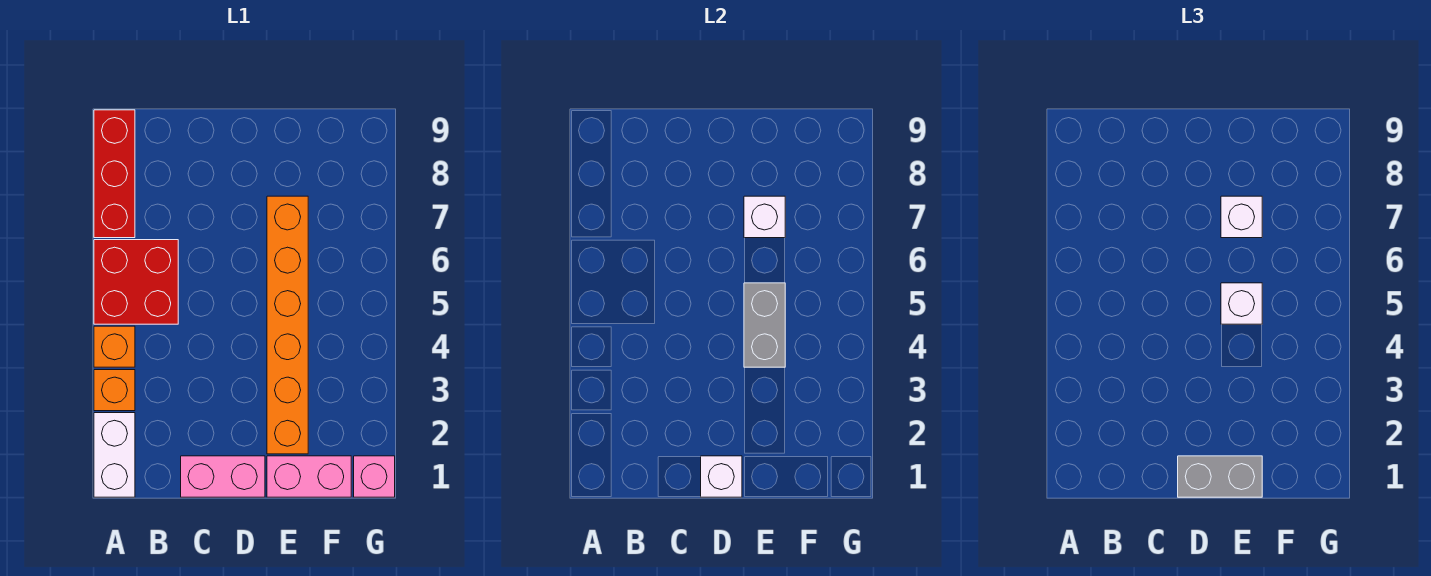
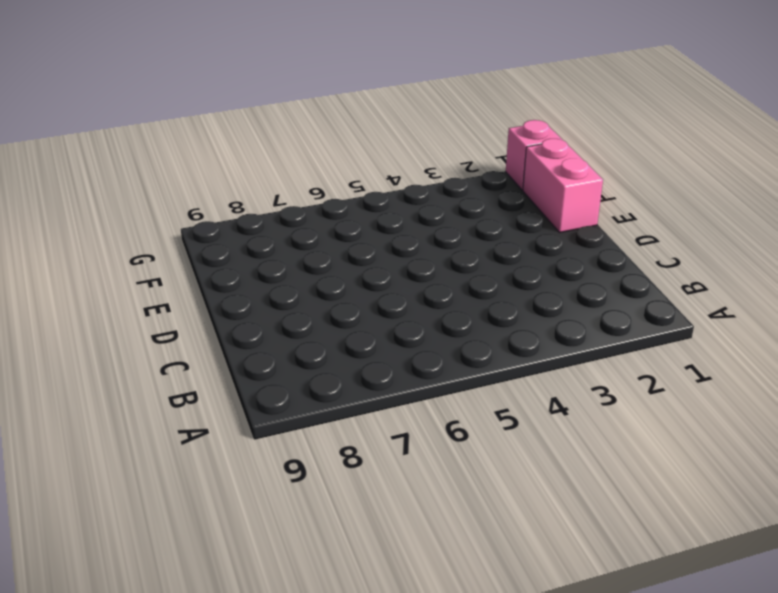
none -> white 1x2 brick [94,413,135,497]
none -> orange 1x1 brick [94,370,135,411]
none -> orange 1x1 brick [94,326,135,367]

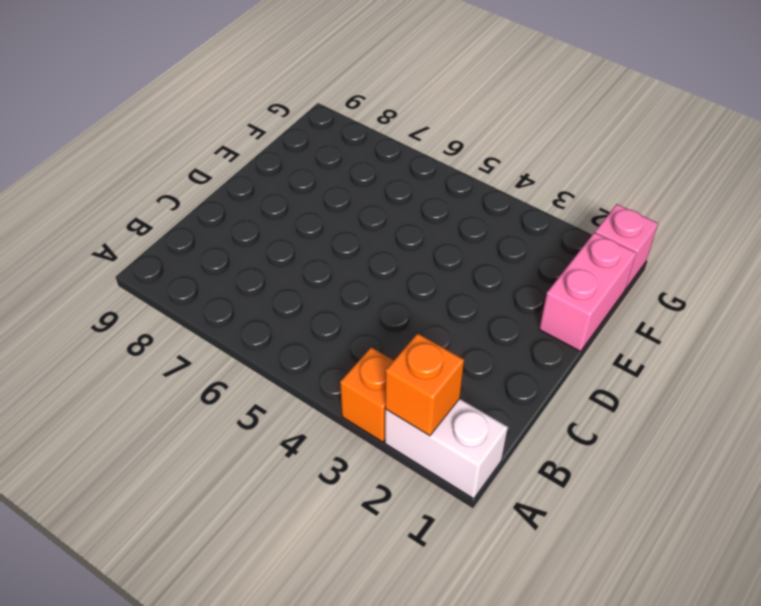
orange 1x1 brick [385,333,464,436] -> orange 1x1 brick moved to [94,326,135,367]
none -> red 2x2 brick [94,240,178,324]
none -> red 1x3 brick [94,110,135,238]
none -> pink 1x2 brick [181,456,265,497]

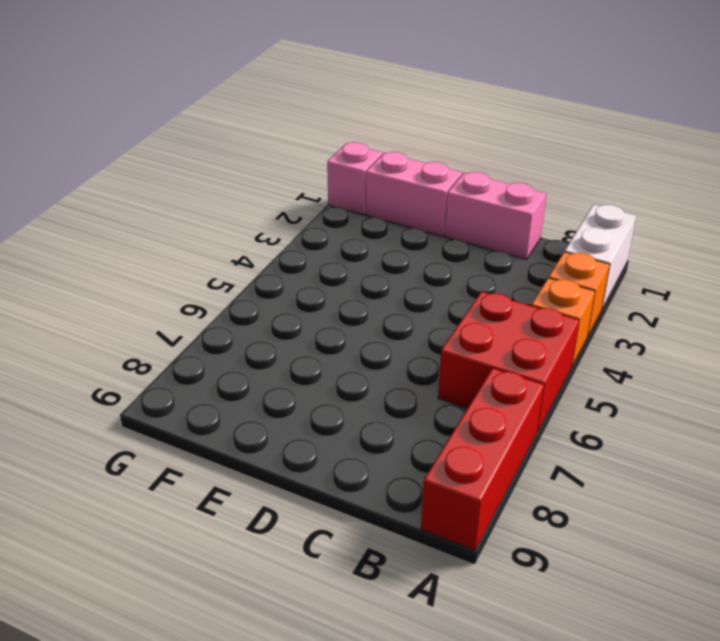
none -> orange 1x6 brick [267,196,308,454]
none -> white 1x1 brick [701,456,742,497]
none -> grey 1x2 brick [744,283,785,367]

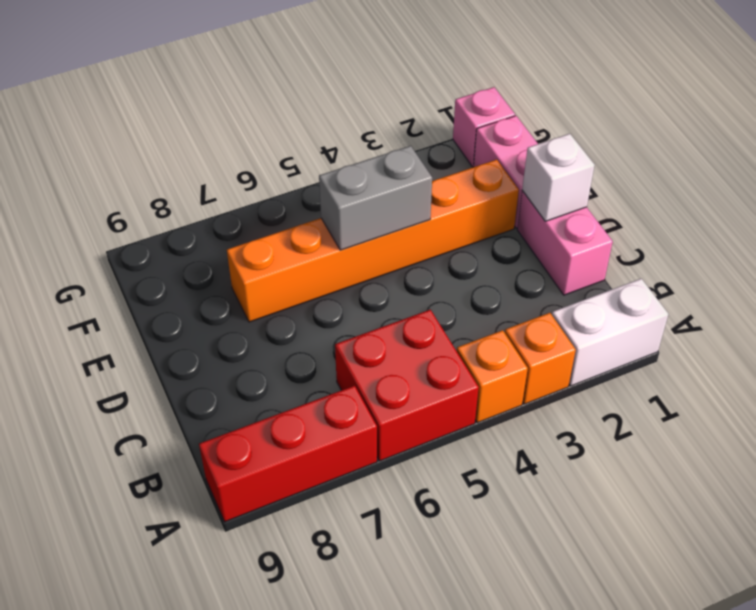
none -> white 1x1 brick [744,196,785,238]
none -> grey 1x2 brick [1178,456,1262,497]
none -> white 1x1 brick [1221,283,1262,324]

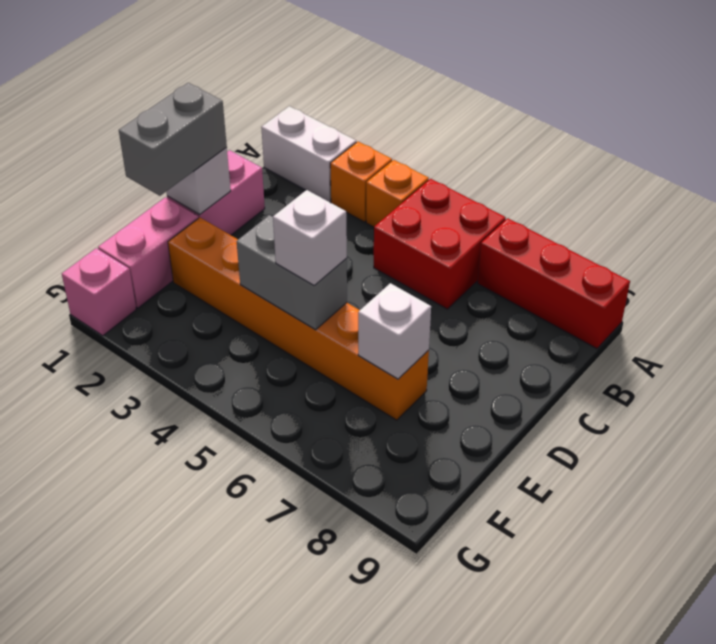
none -> white 1x1 brick [1221,196,1262,238]

